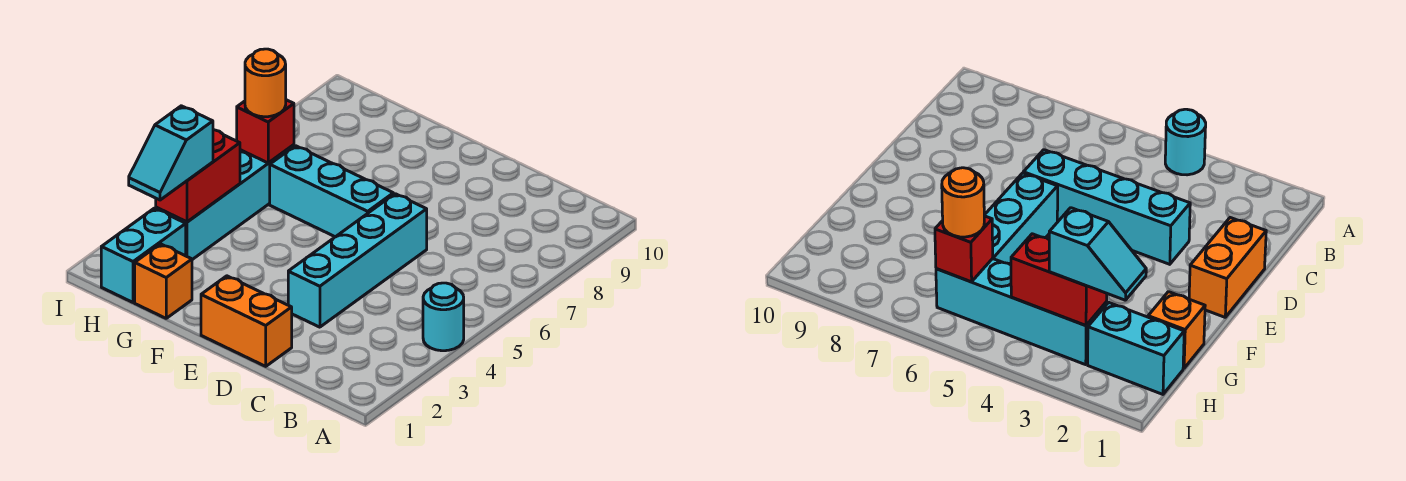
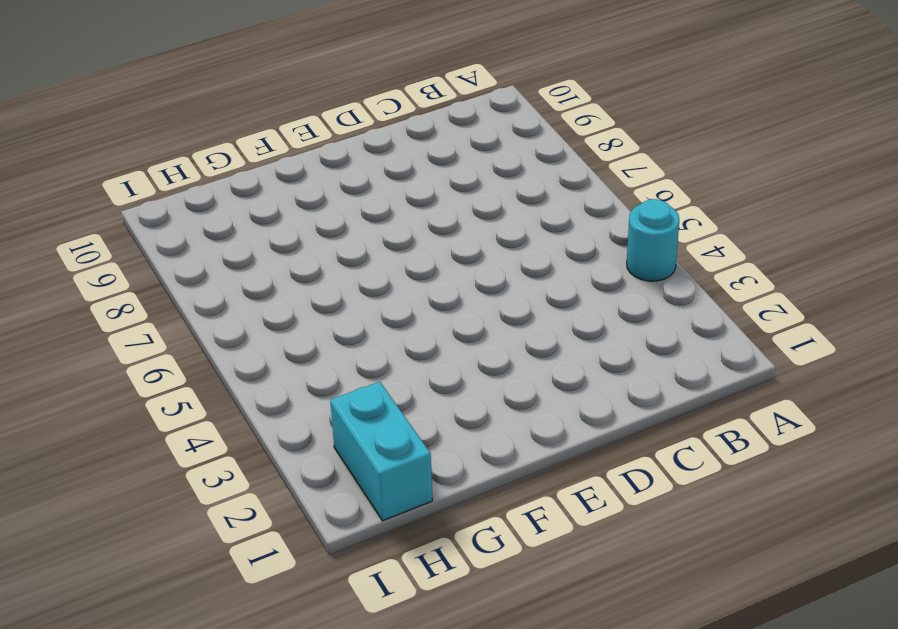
none -> orange 1x2 brick [201,276,292,366]
none -> cyan 1x4 brick [288,194,427,327]

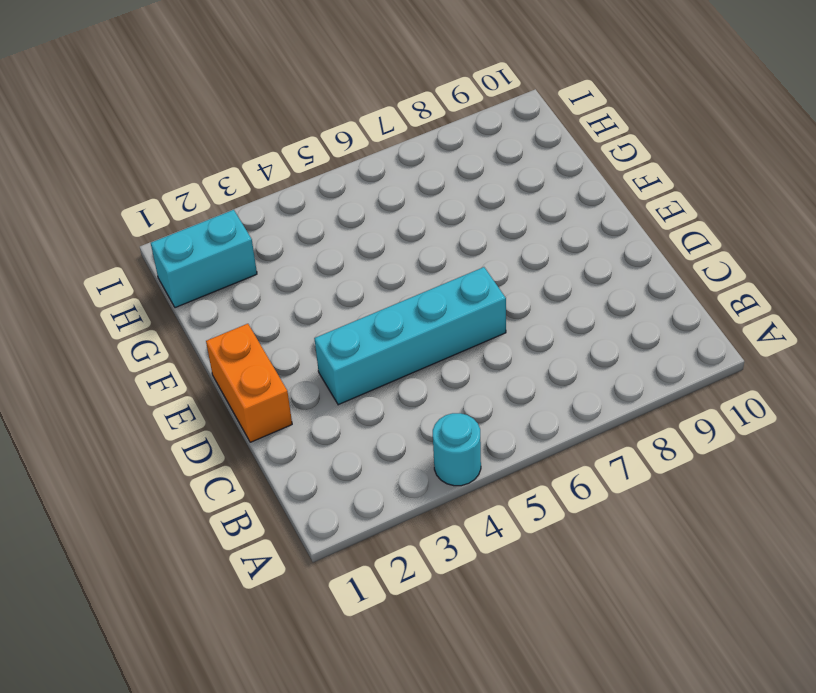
none -> cyan 1x3 brick [270,146,393,237]
none -> orange 1x1 brick [135,244,192,318]

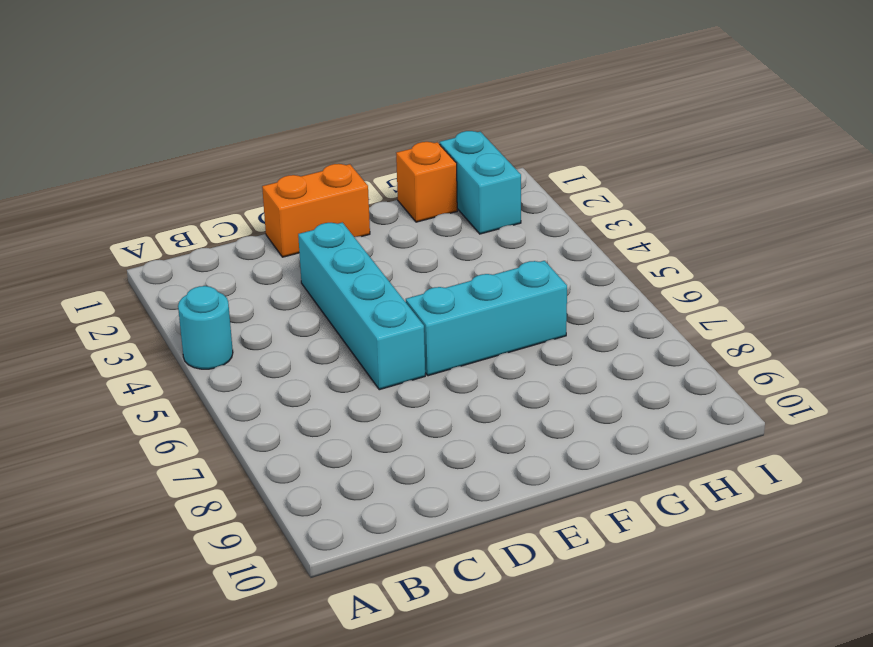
none -> cyan 1x4 brick [156,145,294,260]
none -> red 1x2 brick [156,130,240,222]

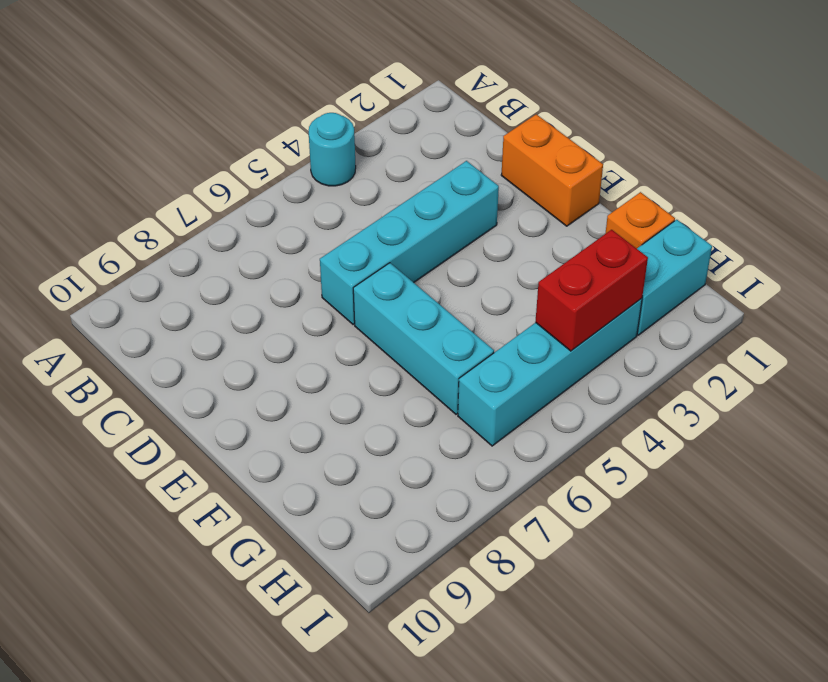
none -> red 1x1 brick [237,100,294,163]
none -> cyan 1x2 slope [129,106,213,200]

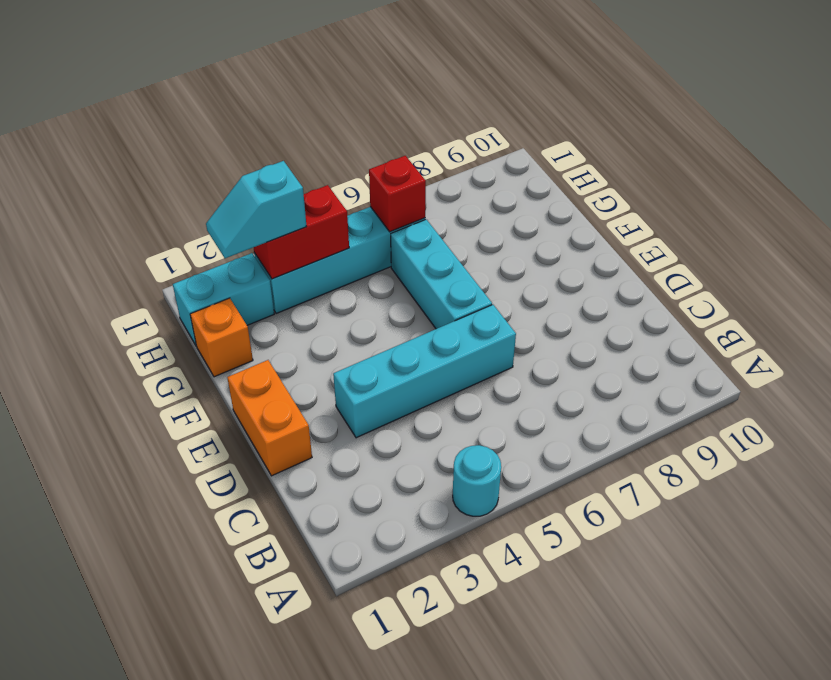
none -> orange 1x1 round brick [245,49,286,117]

